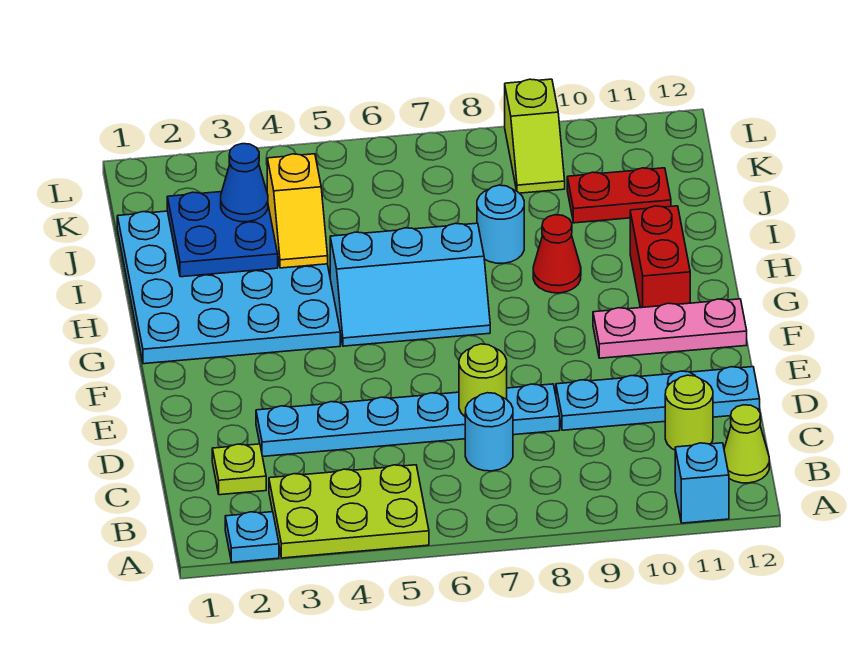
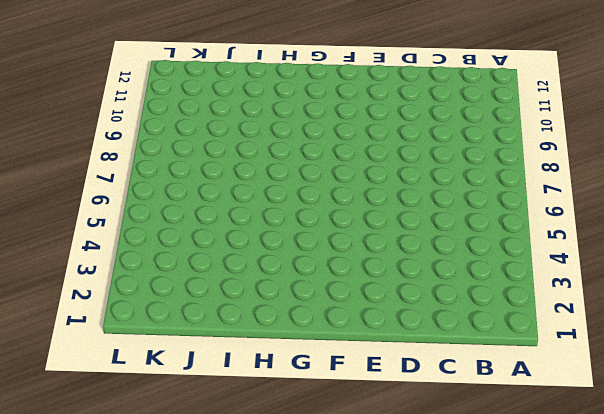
none -> cyan 1x1 plate [225,512,279,562]
none -> lime 2x3 plate [269,465,429,558]
none -> cyan 1x1 brick [675,443,729,523]

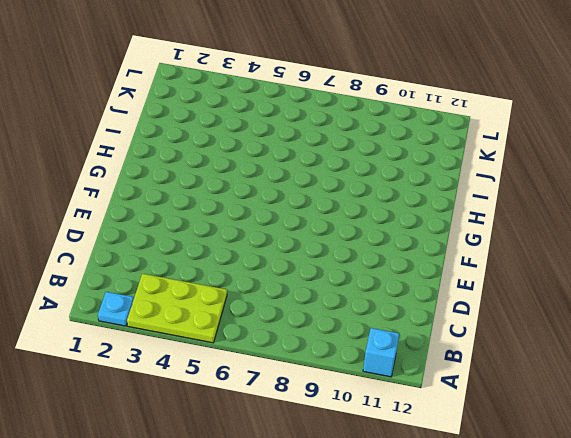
none -> lime 1x1 cone [724,405,769,483]
none -> lime 1x1 plate [212,444,266,495]
none -> cyan 1x1 round brick [465,393,513,471]

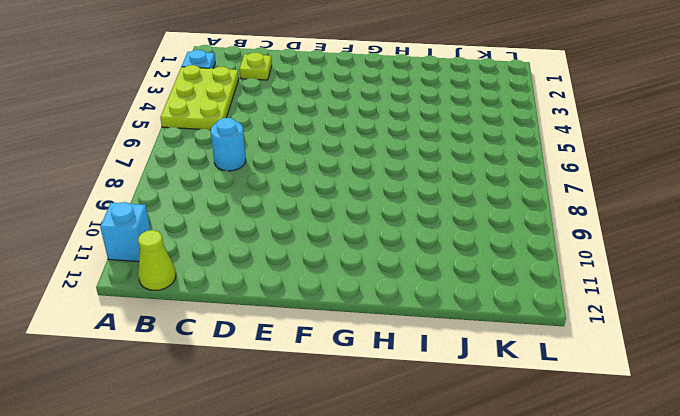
none -> lime 1x1 round brick [665,375,713,450]
none -> cyan 1x6 plate [256,384,560,456]
none -> cyan 1x4 plate [556,367,760,430]

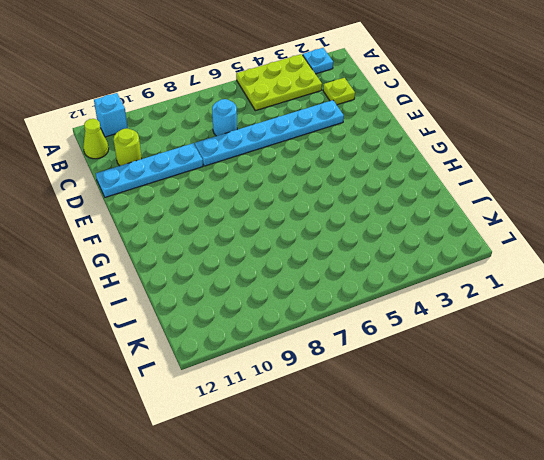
none -> pink 1x3 plate [593,299,747,358]
none -> cyan 4x4 plate [117,211,340,364]
none -> cyan 2x3 slope [330,223,490,346]

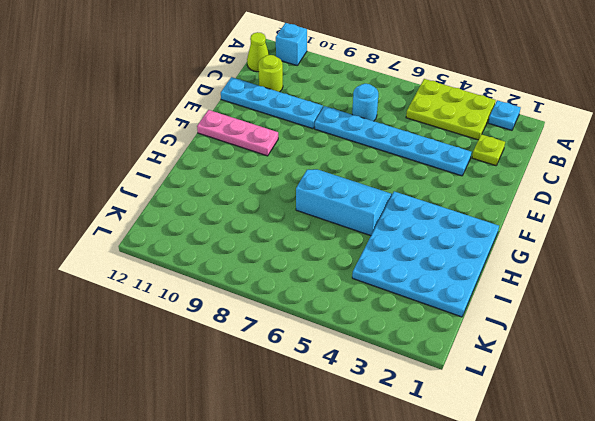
none -> red 1x2 brick [630,206,690,308]
none -> red 1x1 cone [533,215,581,293]
none -> cyan 1x1 round brick [477,185,524,263]

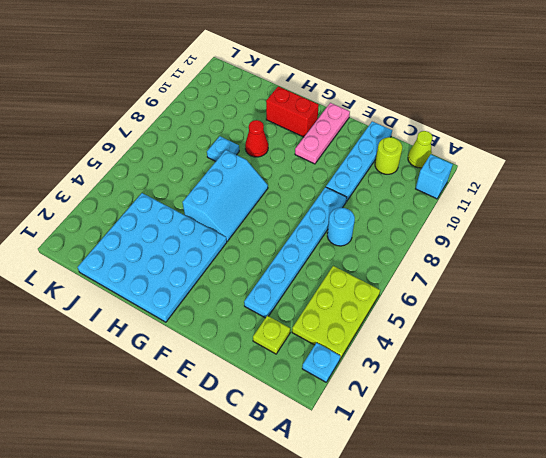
cyan 1x1 plate [207,136,239,161] -> cyan 1x1 round brick [477,185,524,263]
none -> red 1x2 plate [567,168,671,223]
none -> lime 1x2 slope [505,79,565,193]
none -> lime 1x1 round brick [459,344,507,416]

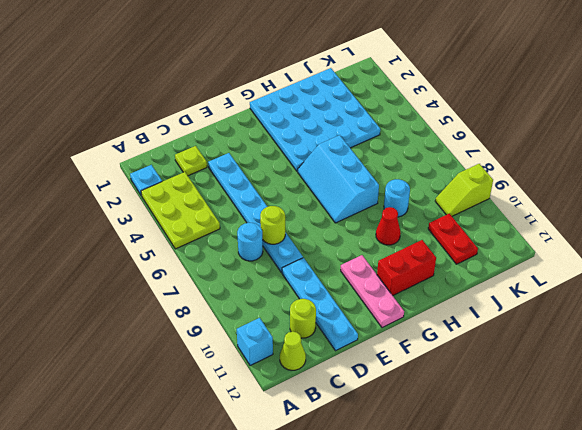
none -> blue 2x2 plate [167,192,278,277]
none -> yellow 1x2 slope [267,154,328,268]
none -> blue 1x1 cone [221,144,268,222]

